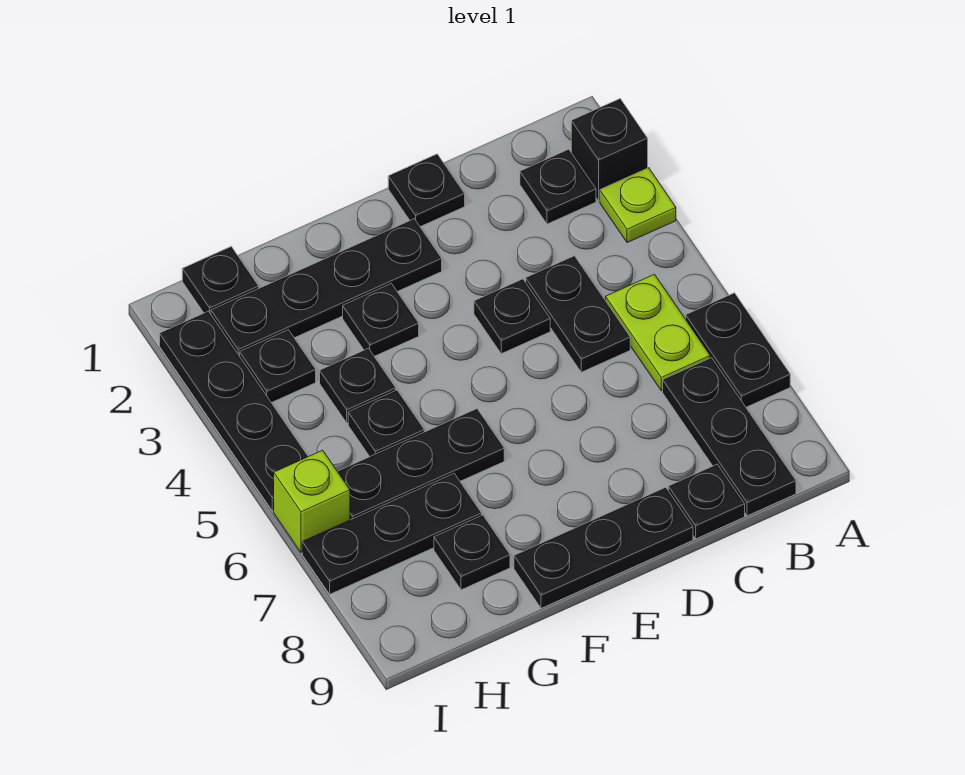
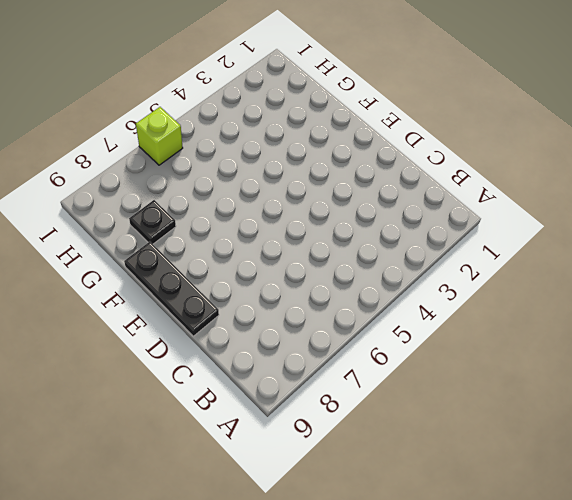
none -> black 1x1 brick [571,99,648,201]
none -> lime 1x1 plate [600,168,676,243]
none -> black 1x2 plate [686,293,790,407]

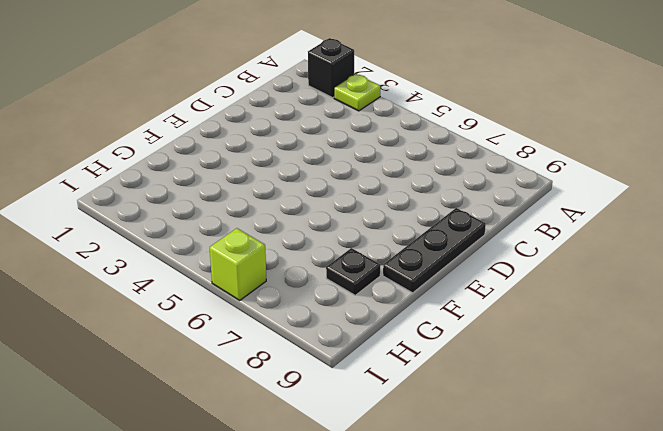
none -> black 1x2 plate [686,293,790,407]
none -> black 1x1 plate [520,149,596,224]
none -> lime 1x2 plate [606,274,710,391]

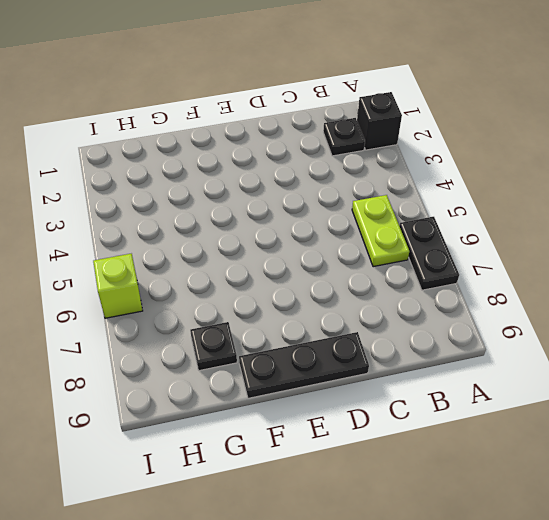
none -> lime 1x1 plate [600,168,676,243]
none -> black 1x3 plate [663,358,796,516]
none -> black 1x2 plate [526,256,630,372]

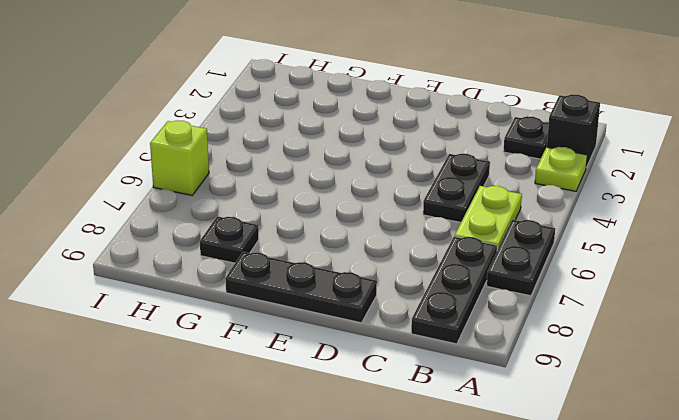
none -> black 1x1 plate [668,464,745,539]
none -> black 1x1 plate [388,154,465,227]
none -> black 1x1 plate [474,279,550,354]

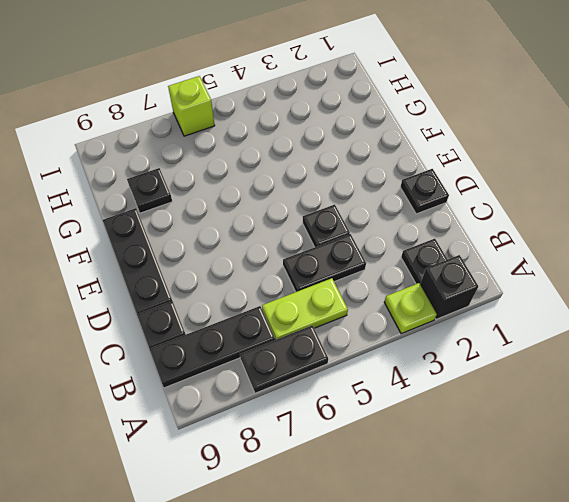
none -> black 1x4 plate [211,219,442,356]
none -> black 1x1 plate [343,284,419,356]
none -> black 1x3 plate [337,409,504,520]

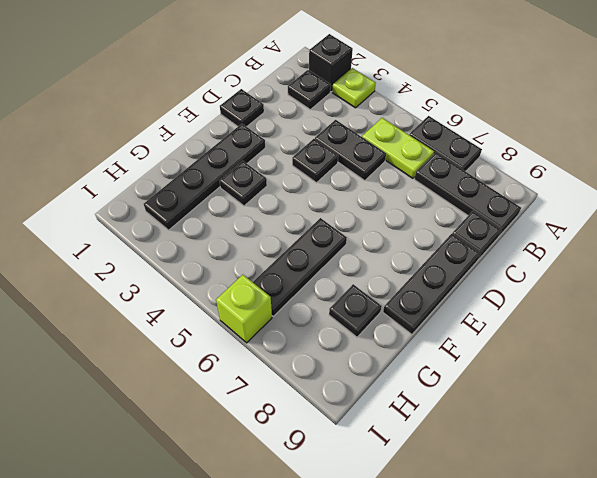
none -> black 1x1 plate [320,348,396,423]
none -> black 1x1 plate [348,390,424,456]
none -> black 1x3 plate [302,474,482,594]

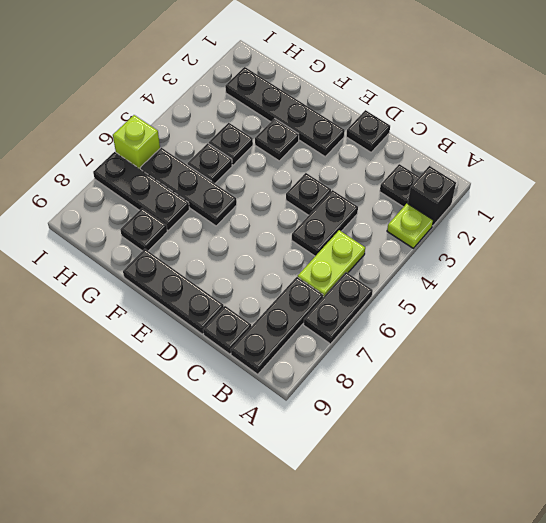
none -> black 1x1 plate [182,247,259,314]
none -> black 1x1 plate [240,330,316,403]
none -> black 1x4 plate [160,311,308,511]

